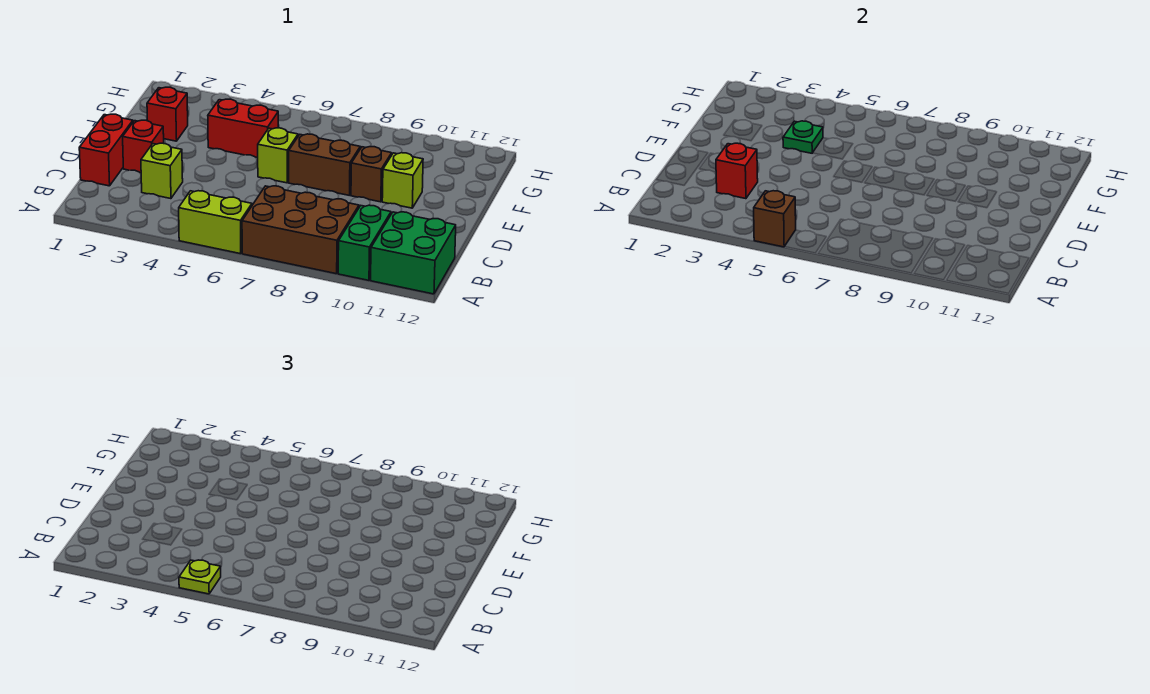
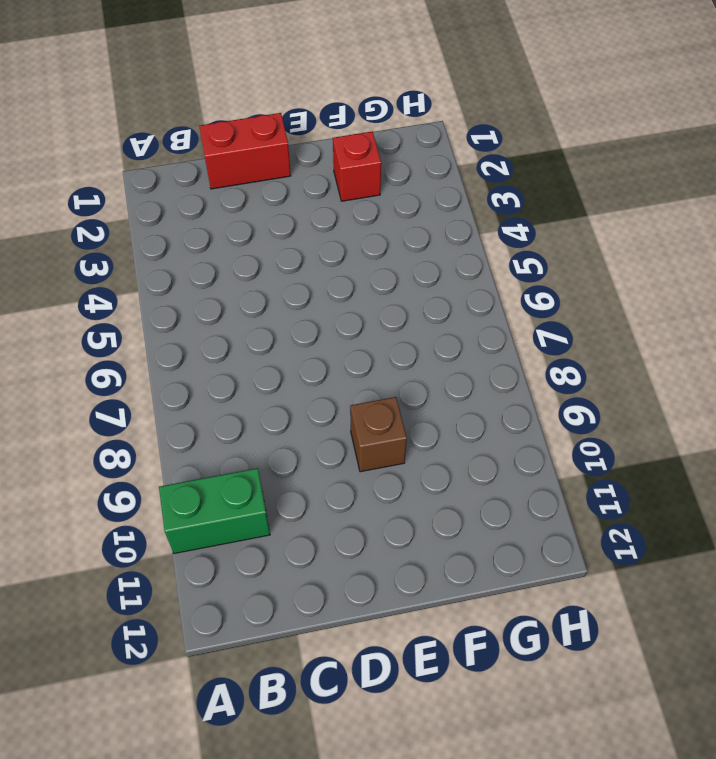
none -> lime 1x2 brick [179,191,252,254]
none -> brown 2x3 brick [242,186,359,274]
none -> green 2x2 brick [371,212,456,294]

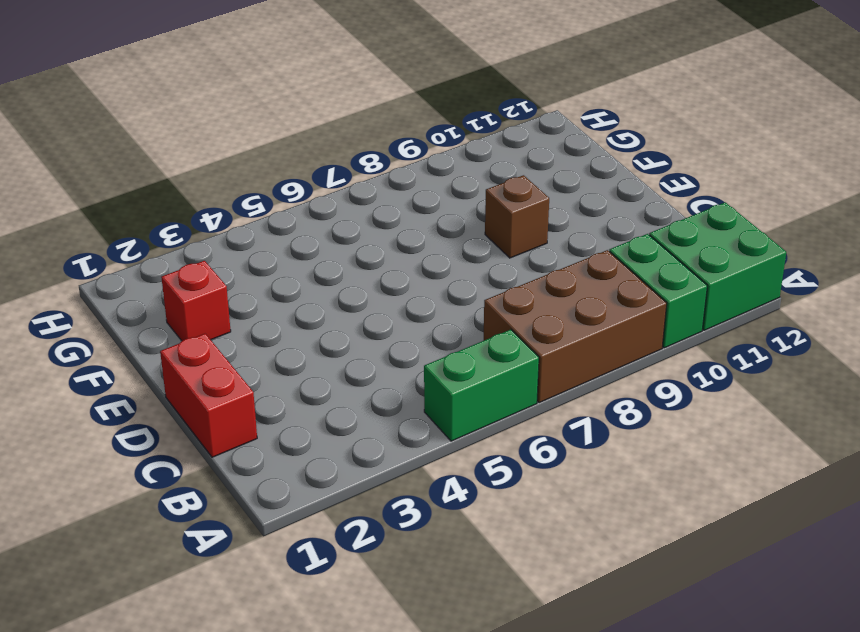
green 1x2 brick [424,330,539,441] -> lime 1x2 brick [179,191,252,254]
none -> lime 1x1 brick [141,143,183,199]
none -> red 1x1 brick [123,120,164,173]
none -> lime 1x1 brick [258,128,298,183]

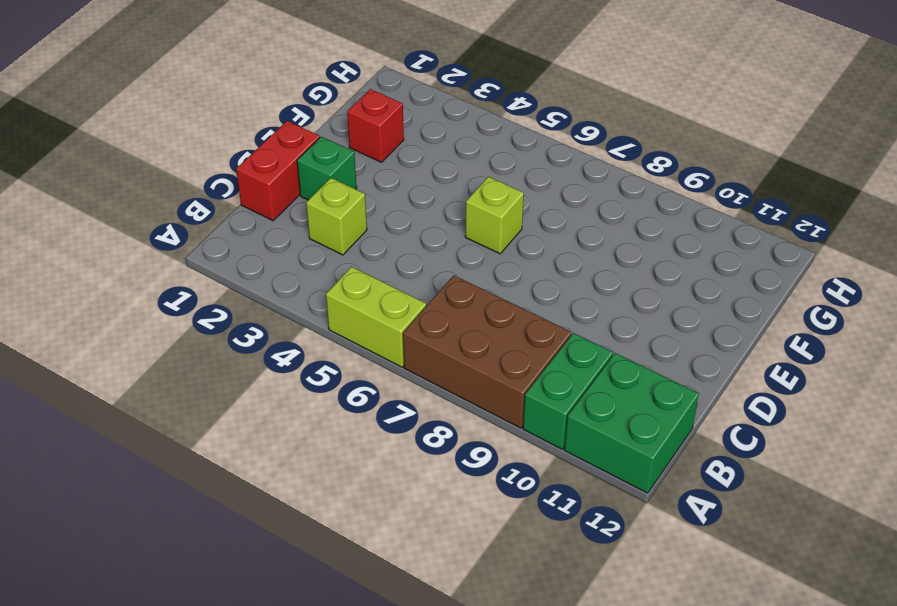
green 1x1 brick [297,137,357,200] -> red 1x1 brick [123,120,164,173]
none -> brown 1x2 brick [289,134,360,195]
none -> brown 1x1 brick [351,147,392,202]
none -> lime 1x1 brick [382,153,423,208]

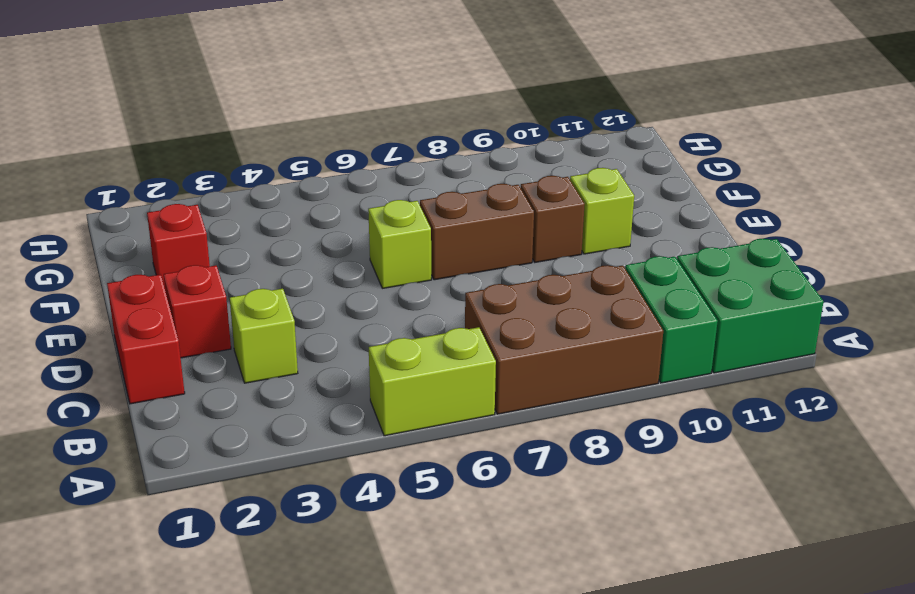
none -> red 1x2 brick [208,99,278,158]
none -> brown 1x1 brick [754,191,796,247]
none -> red 1x1 brick [716,143,758,199]

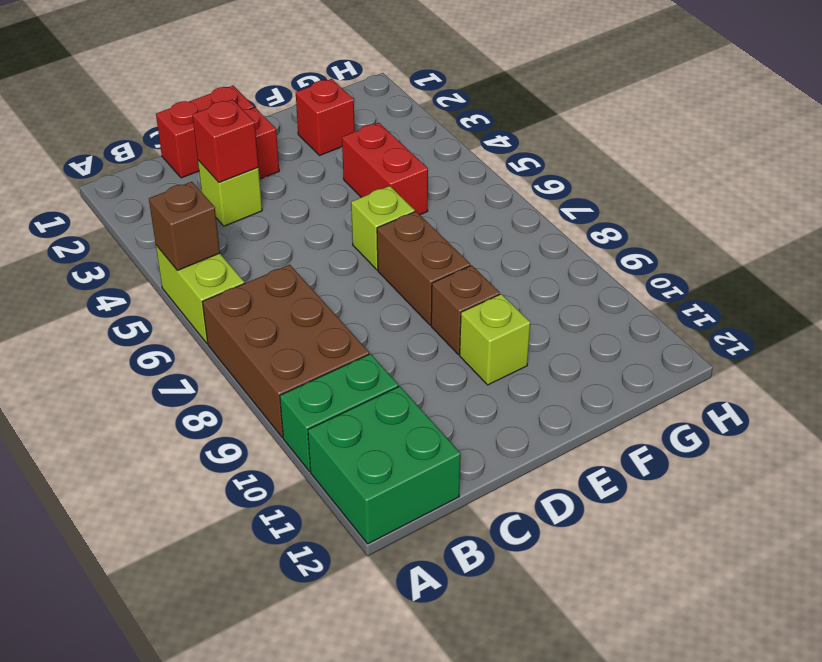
none -> green 1x1 plate [783,121,823,153]
none -> lime 1x1 plate [179,560,221,594]

